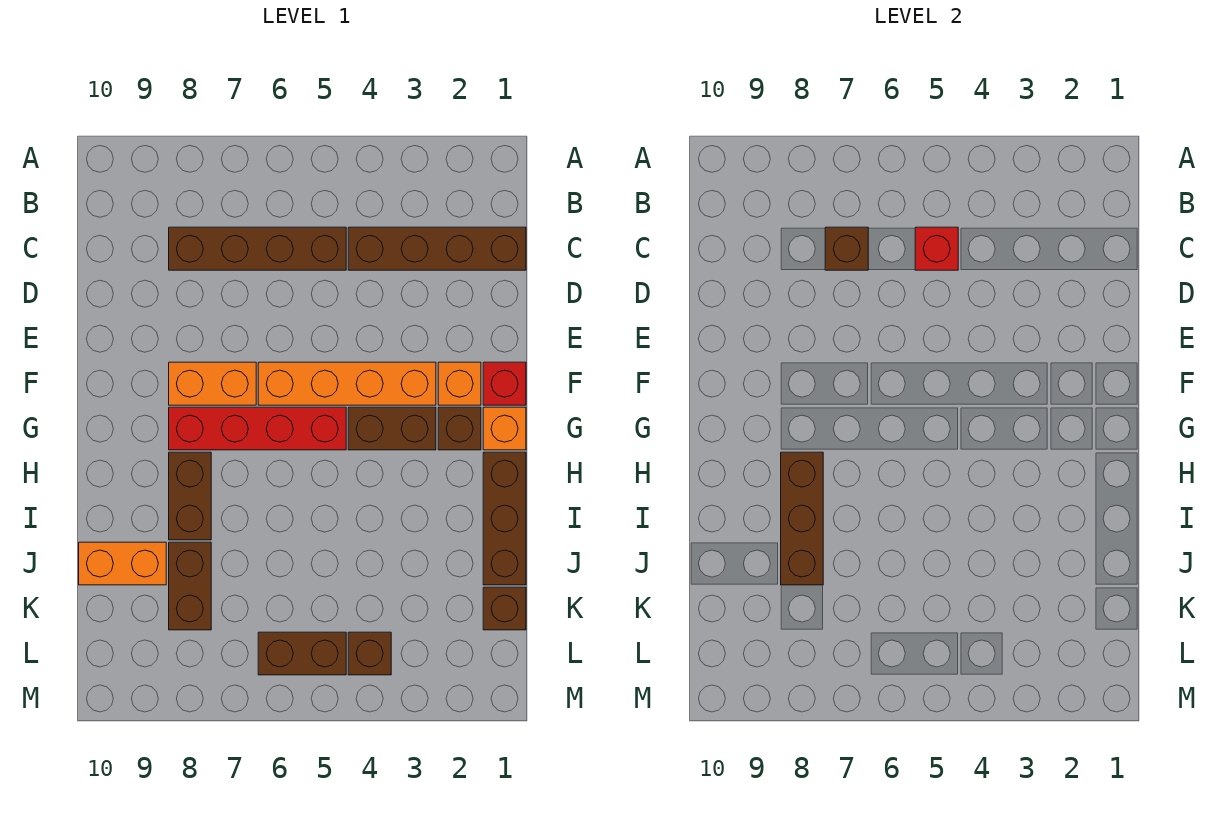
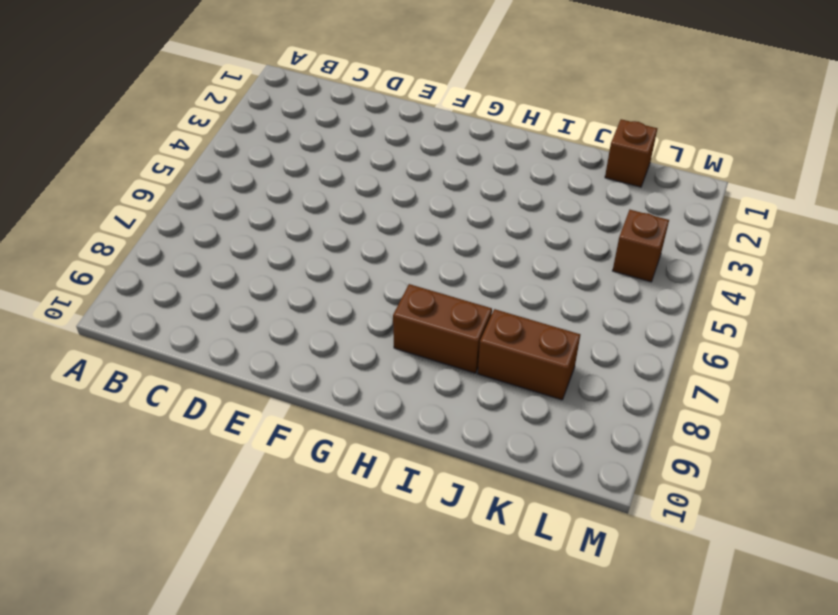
none -> brown 1x4 brick [348,227,526,270]
none -> brown 1x4 brick [169,227,346,270]
none -> red 1x1 brick [483,362,526,405]

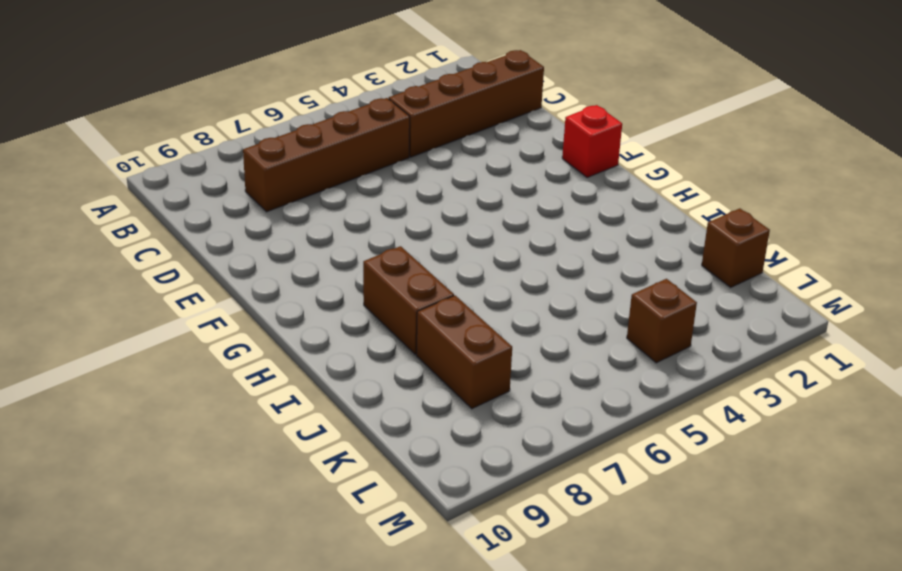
none -> orange 1x1 brick [438,362,481,405]
none -> orange 1x4 brick [258,362,436,405]
none -> orange 1x2 brick [169,362,256,405]

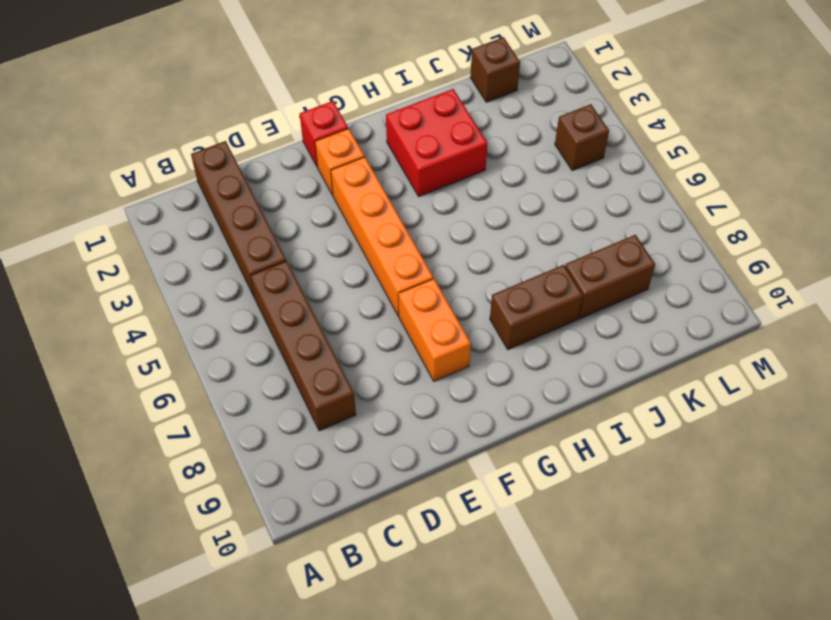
red 2x2 brick [386,89,487,197] -> none
none -> orange 1x1 brick [483,407,526,450]
none -> brown 1x1 brick [438,407,481,450]
none -> brown 1x2 brick [348,407,436,450]

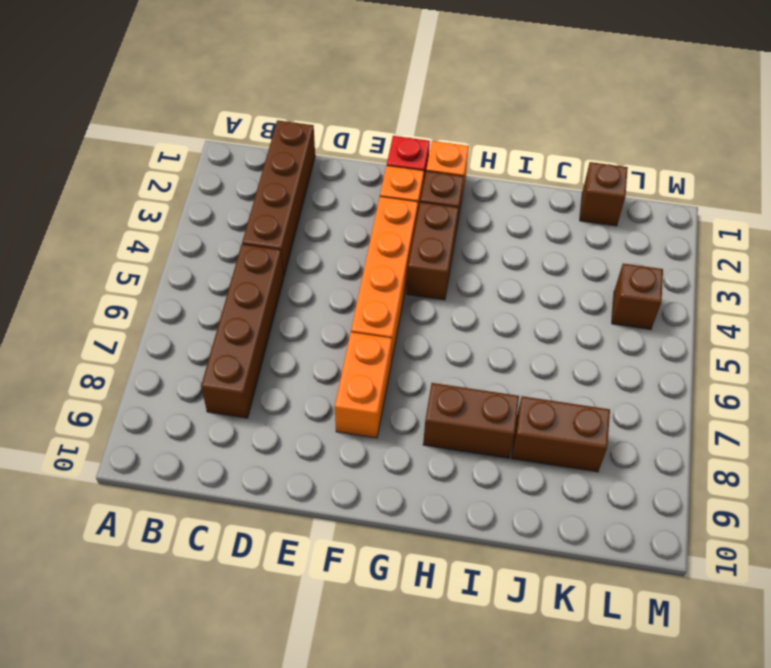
none -> red 1x4 brick [169,407,346,450]
none -> brown 1x3 brick [483,452,526,585]
none -> orange 1x2 brick [79,542,166,585]

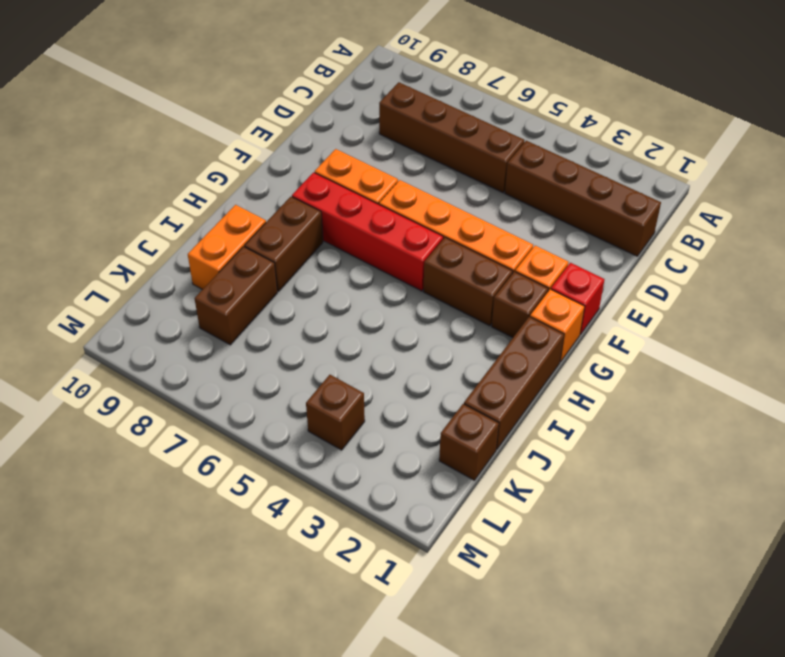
orange 1x2 brick [188,205,266,290] -> orange 1x2 brick turned to [79,542,166,585]
none -> brown 1x2 brick [258,632,346,675]
none -> red 1x1 brick [915,227,958,270]
none -> brown 1x1 brick [825,227,868,270]

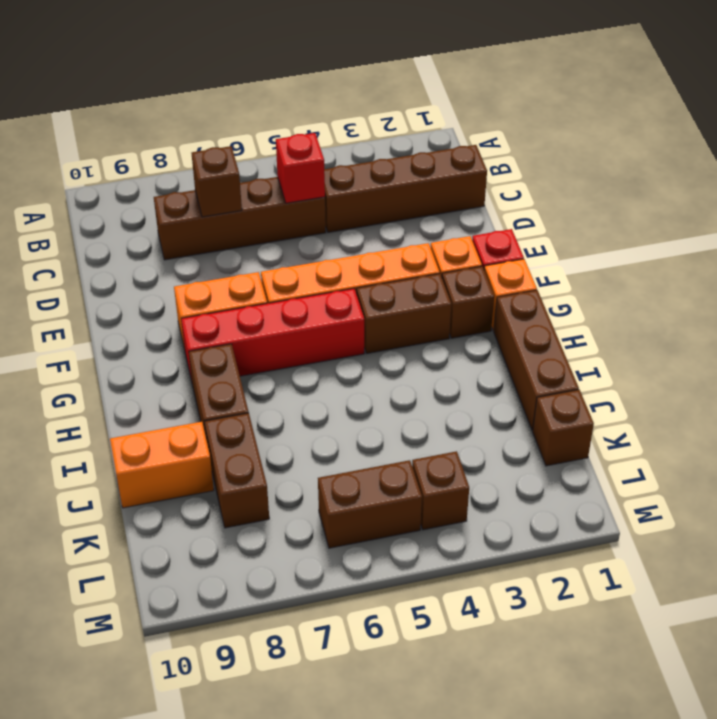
none -> brown 1x3 brick [781,452,823,585]

